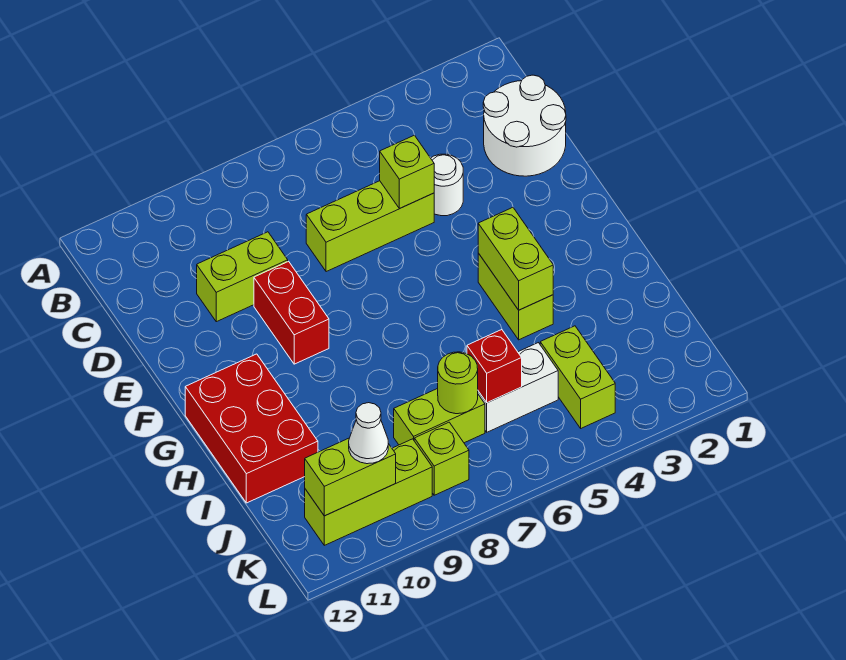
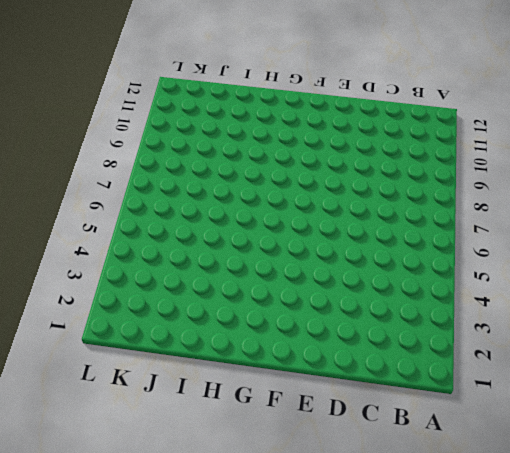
none -> white 2x2 round brick [483,75,566,176]
none -> white 1x1 round brick [431,154,463,216]
none -> lime 1x3 brick [306,181,434,272]

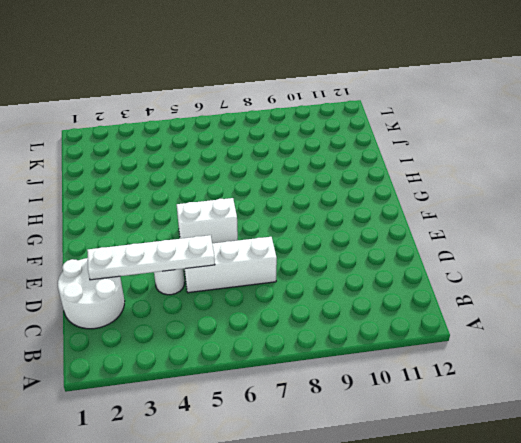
white 1x4 plate [87,235,215,280] -> lime 1x1 brick [380,135,434,208]
white 1x3 brick [184,237,277,293] -> lime 1x3 brick [306,181,434,272]
white 1x2 brick [177,198,238,243] -> white 1x2 brick moved to [478,343,558,432]
none -> lime 1x2 brick [197,232,288,322]
none -> red 1x2 brick [254,261,329,364]
none -> lime 1x2 brick [478,253,553,340]

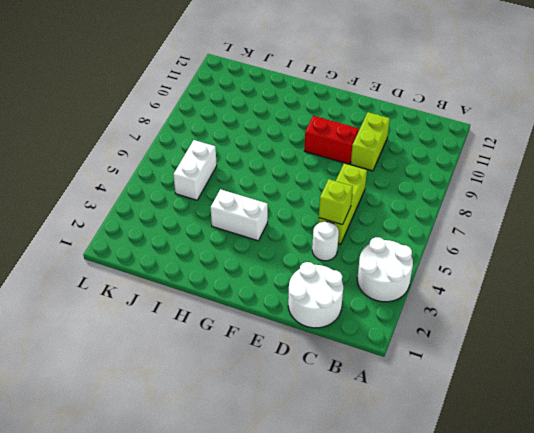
white 2x2 round brick [357,237,413,302] -> none
white 1x2 brick [211,189,268,241] -> lime 1x2 brick [478,253,553,340]
none -> red 2x3 brick [185,354,318,503]
none -> lime 1x2 brick [540,326,615,428]
none -> lime 1x2 brick [394,388,485,445]

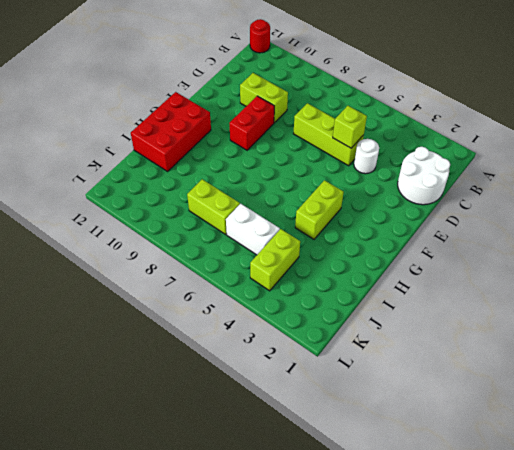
red 1x1 round brick [250,19,270,53] -> none
none -> lime 1x1 brick [414,422,469,495]
none -> lime 1x3 brick [305,439,432,545]
none -> lime 1x2 brick [478,208,553,310]

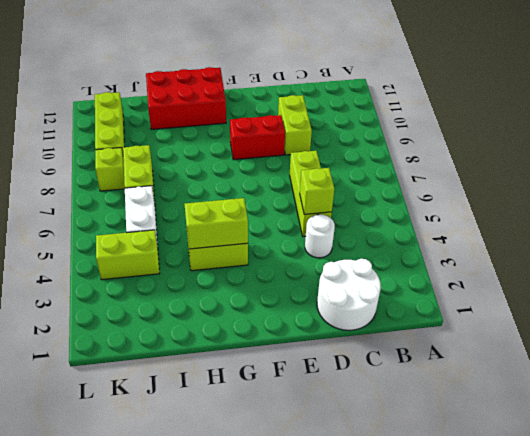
none -> red 1x1 brick [467,330,522,403]
none -> lime 1x1 round brick [438,352,478,414]
none -> lime 1x2 brick [305,438,396,516]

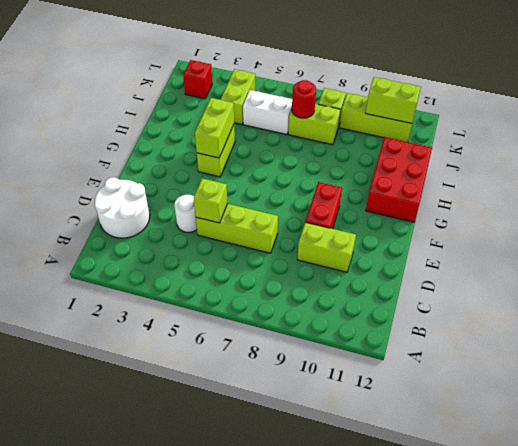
red 1x1 round brick [292,80,316,118] -> lime 1x1 round brick [438,352,478,414]
red 1x1 brick [183,60,212,99] -> red 1x1 brick moved to [467,330,522,403]
none -> white 1x1 cone [349,403,388,464]

